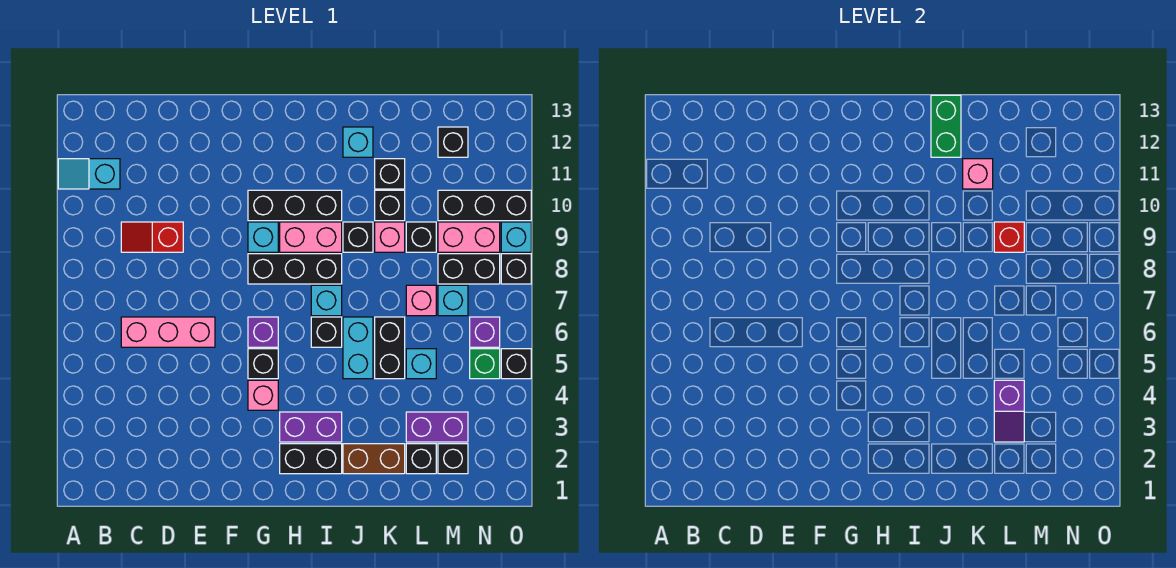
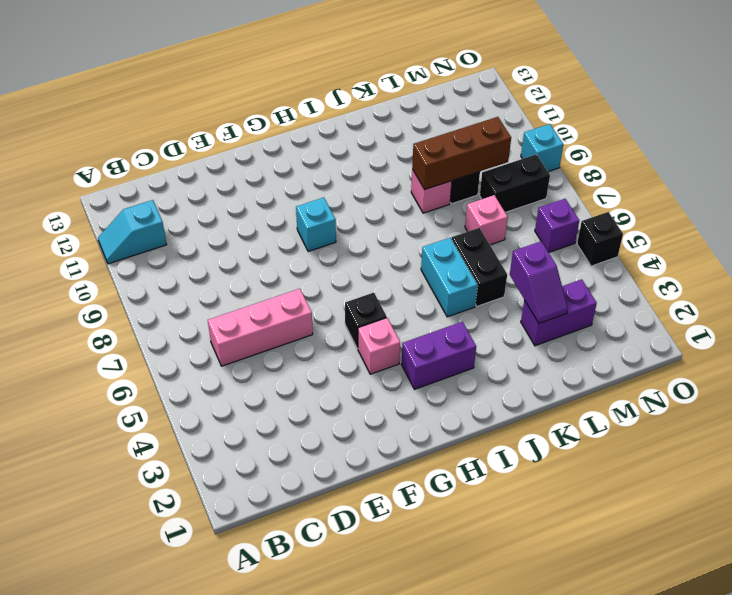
brown 1x3 brick [412,117,511,190] -> red 1x1 brick [994,222,1024,252]
none -> red 1x2 slope [121,222,183,252]
none -> purple 1x1 brick [248,317,278,347]
none -> black 1x3 brick [248,254,342,284]
none -> black 1x3 brick [248,190,342,221]

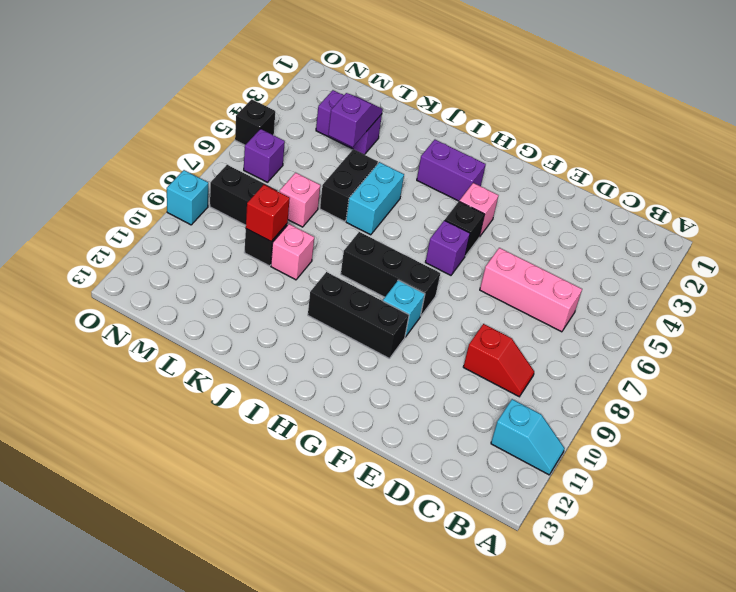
none -> black 1x2 brick [280,444,342,474]
none -> pink 1x2 brick [280,222,342,252]
none -> black 1x1 brick [311,317,342,347]
none -> cyan 1x1 brick [311,285,342,316]

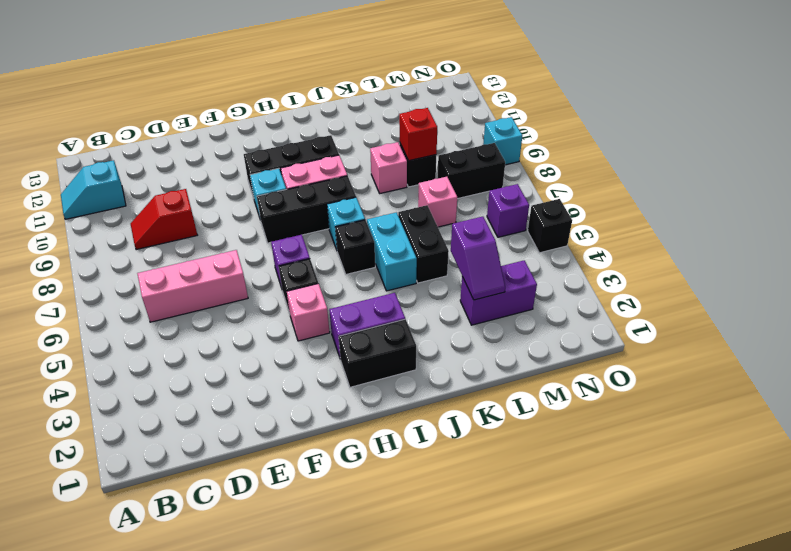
none -> brown 1x2 brick [343,444,405,474]
none -> black 1x1 brick [343,222,373,252]
none -> cyan 1x1 brick [343,127,373,157]
none -> black 1x1 brick [375,190,405,221]

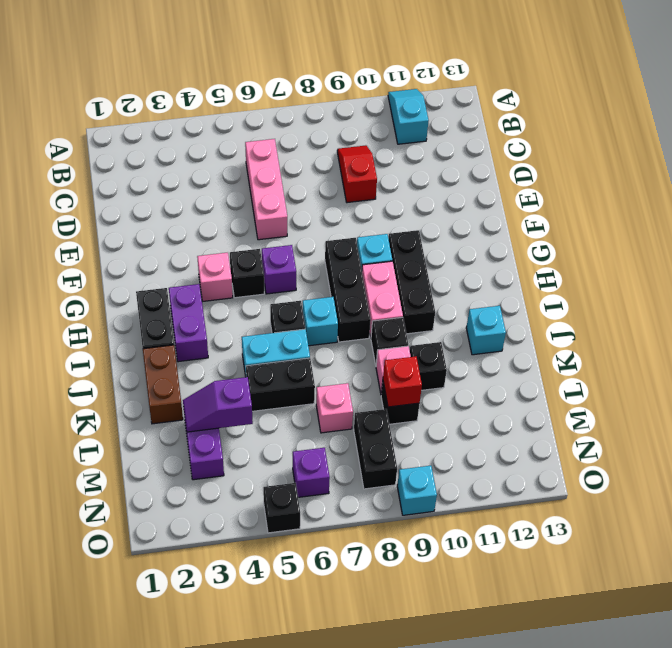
none -> black 1x1 brick [375,159,405,189]
none -> black 1x1 brick [406,444,436,474]
none -> cyan 1x1 brick [406,349,436,379]
none -> black 1x1 brick [438,444,468,474]

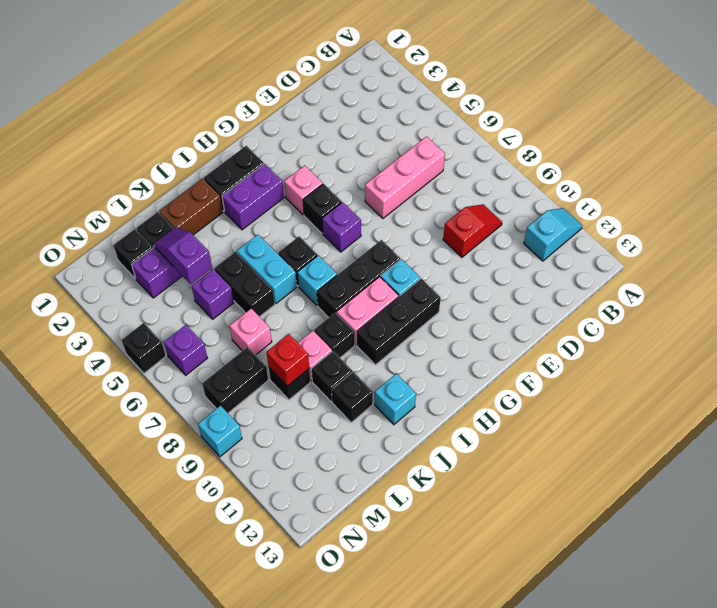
purple 1x1 brick [192,269,234,319] -> cyan 1x1 brick [406,349,436,379]
none -> cyan 1x1 brick [438,285,468,316]
none -> pink 1x2 brick [438,222,500,252]
none -> black 1x3 brick [438,190,531,221]
none -> black 1x1 brick [438,127,468,157]

